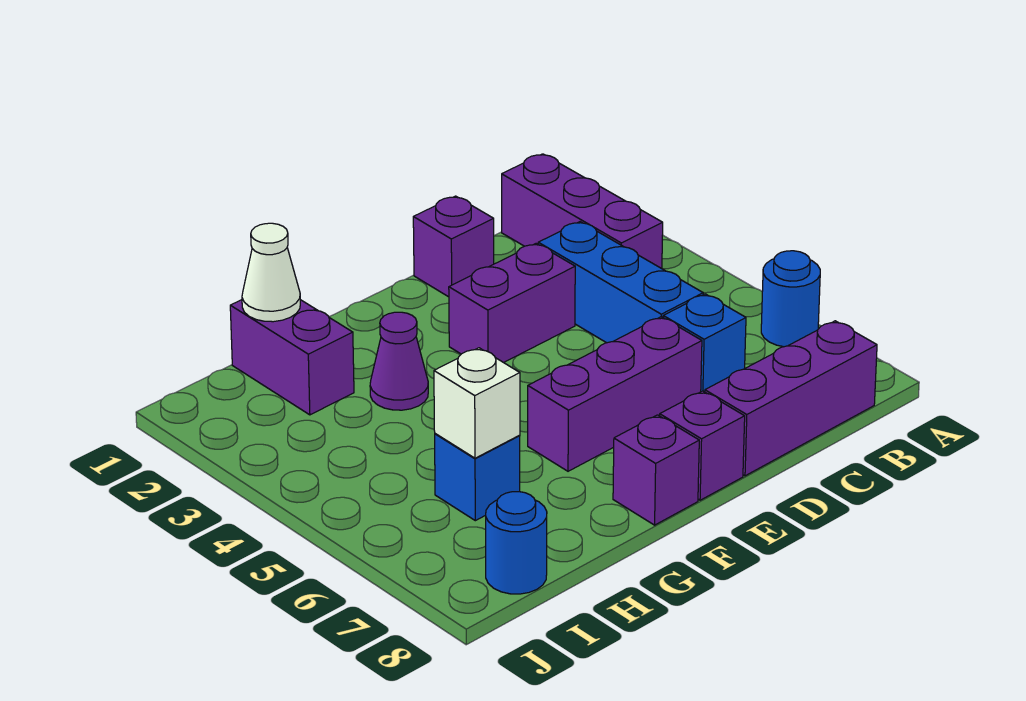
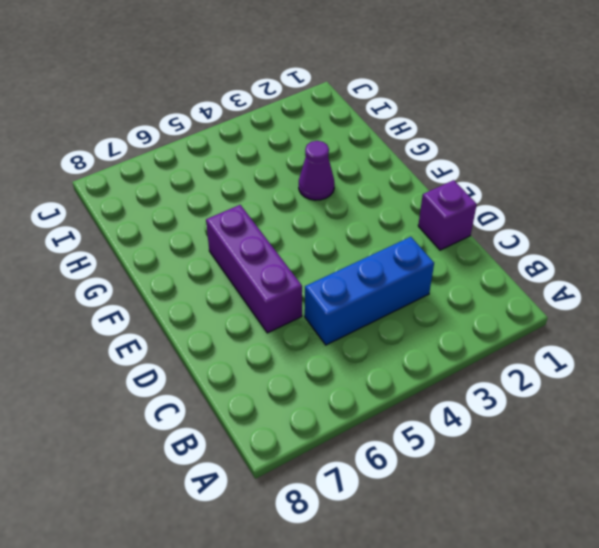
none -> blue 1x1 round brick [761,251,820,347]
none -> purple 1x3 brick [502,154,663,269]
none -> purple 1x3 brick [705,321,877,476]

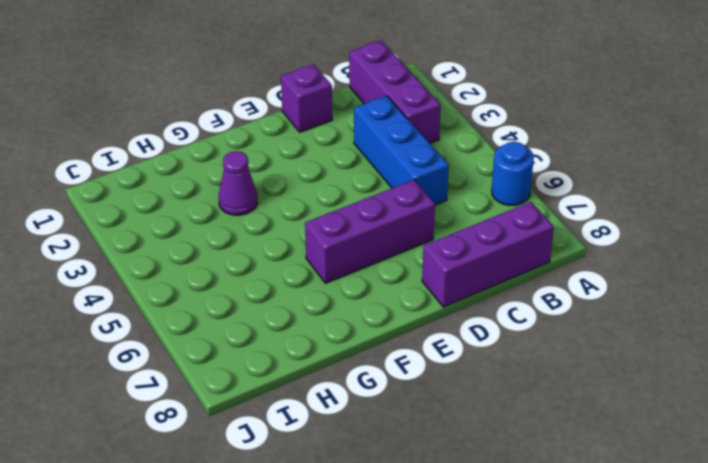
none -> blue 1x1 brick [663,294,746,392]
none -> purple 1x2 brick [449,243,575,363]
none -> purple 1x1 brick [660,391,745,500]

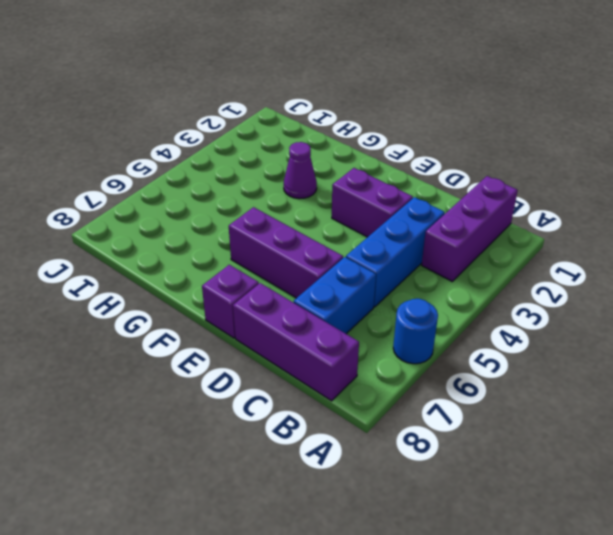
blue 1x2 brick [294,257,376,334] -> blue 1x1 brick [663,294,746,392]
none -> purple 1x1 brick [413,196,494,297]
none -> purple 1x1 brick [613,415,699,525]
none -> purple 1x2 brick [230,300,354,415]

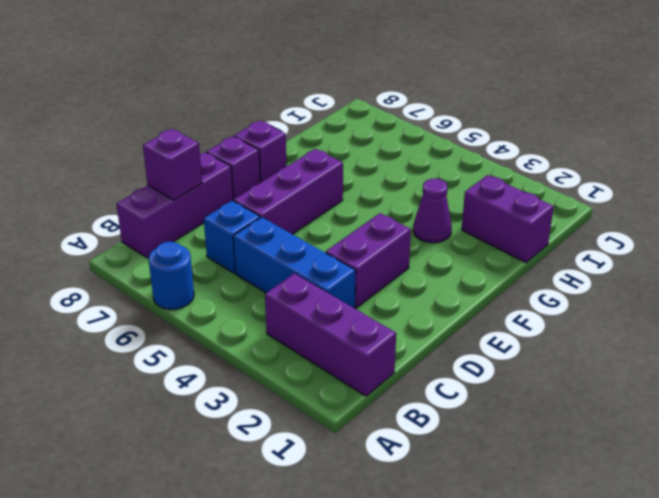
purple 1x1 brick [143,129,202,200] -> purple 1x1 brick moved to [413,196,494,297]
none -> blue 1x1 brick [435,434,520,521]
none -> blue 1x1 round brick [486,492,547,594]
none -> white 1x1 cone [242,223,300,322]

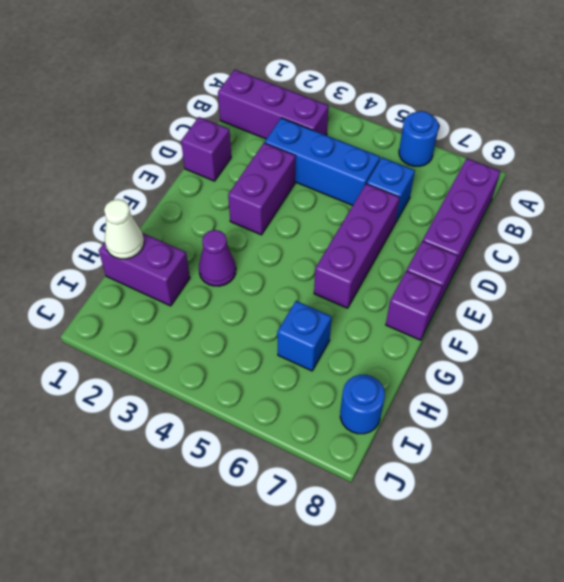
none -> white 1x1 brick [434,348,520,458]

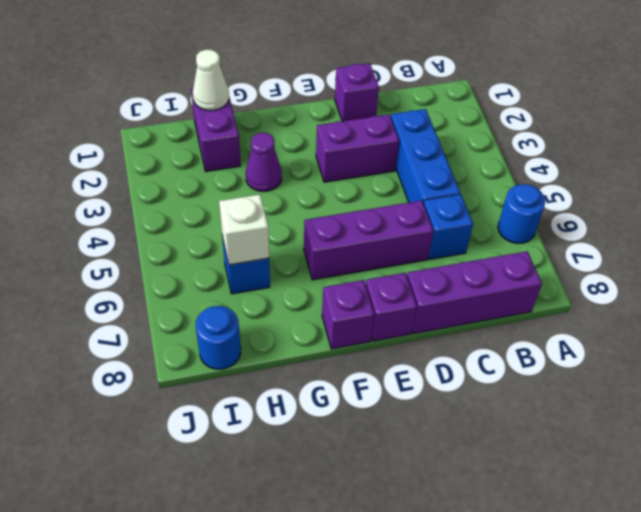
none -> purple 1x3 brick [502,154,663,269]

